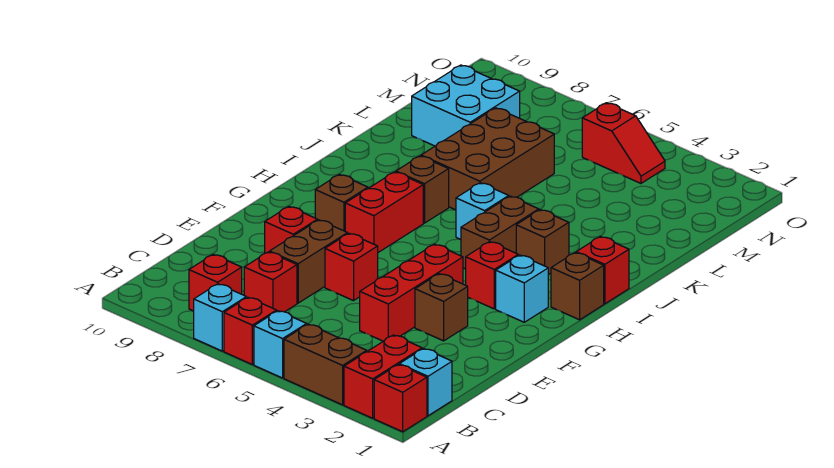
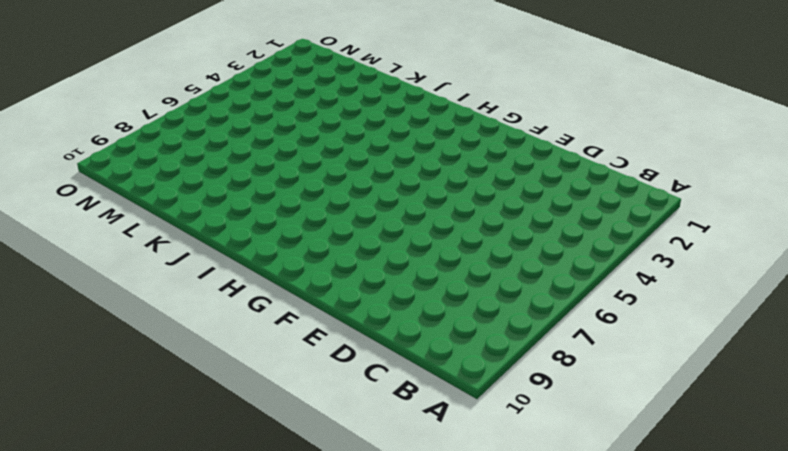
none -> red 1x1 brick [374,365,427,432]
none -> red 1x2 brick [344,335,422,418]
none -> brown 1x2 brick [284,324,367,405]

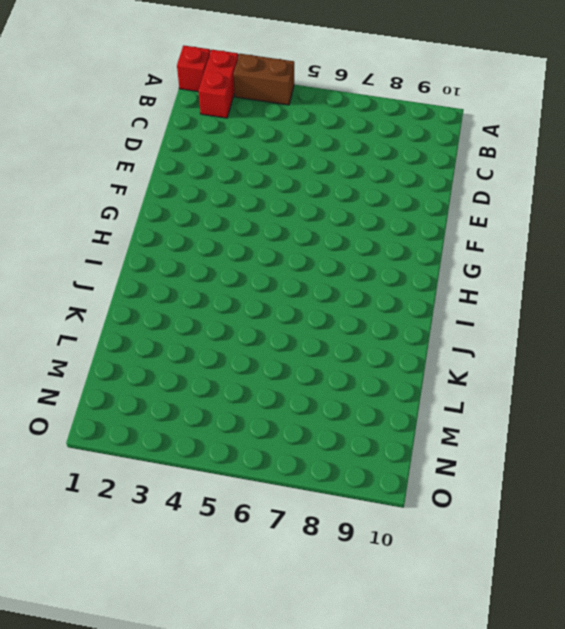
none -> cyan 1x1 brick [254,311,307,378]
none -> red 1x1 brick [224,297,277,365]
none -> cyan 1x1 brick [194,284,246,351]

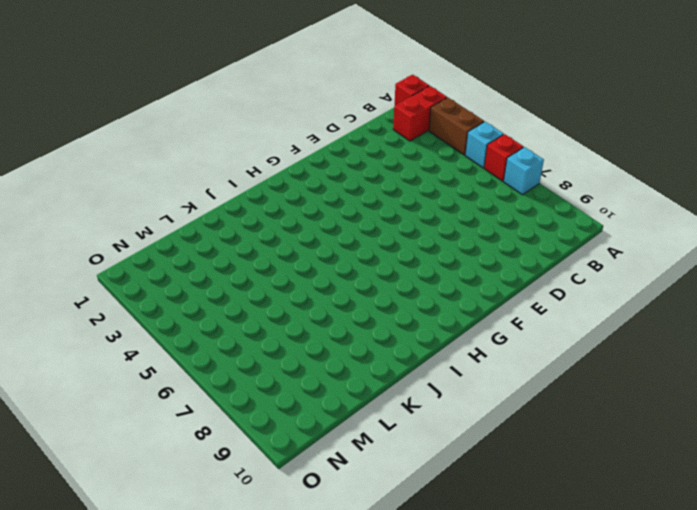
none -> cyan 1x1 brick [399,349,452,416]
none -> red 1x1 brick [189,255,242,311]
none -> red 1x1 brick [244,252,297,312]

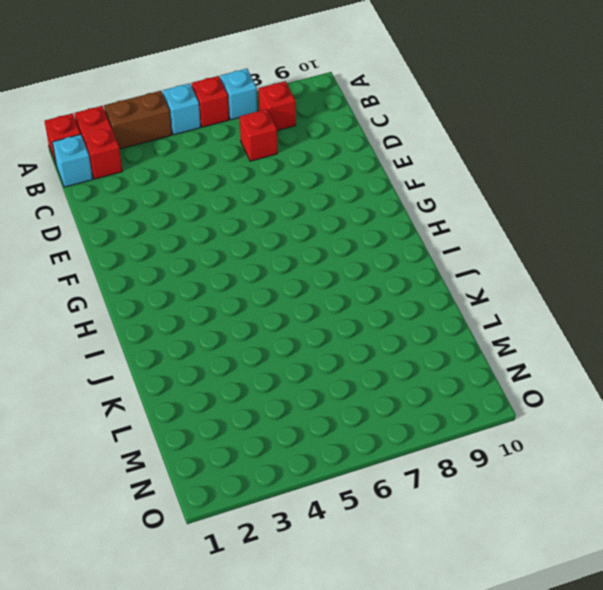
none -> red 1x3 brick [360,244,463,341]
none -> brown 1x2 brick [270,220,348,303]
none -> brown 1x1 brick [415,274,468,341]

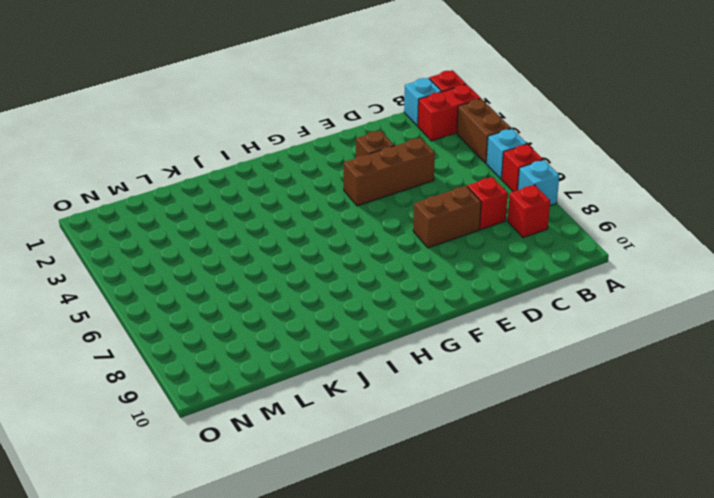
brown 1x3 brick [344,138,435,206] -> red 1x3 brick [360,244,463,341]
none -> red 1x1 brick [325,233,378,301]
none -> red 1x1 brick [265,207,317,253]
none -> cyan 1x1 brick [496,255,548,322]

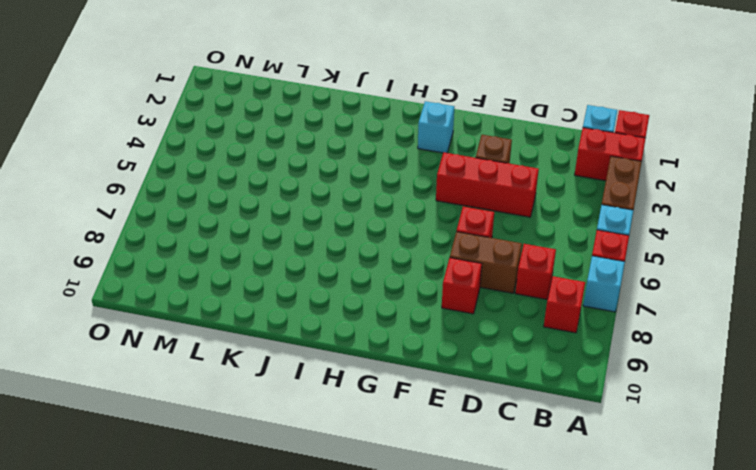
none -> red 1x1 brick [466,242,518,309]
none -> red 1x2 brick [345,172,423,252]
none -> brown 1x1 brick [315,174,368,231]

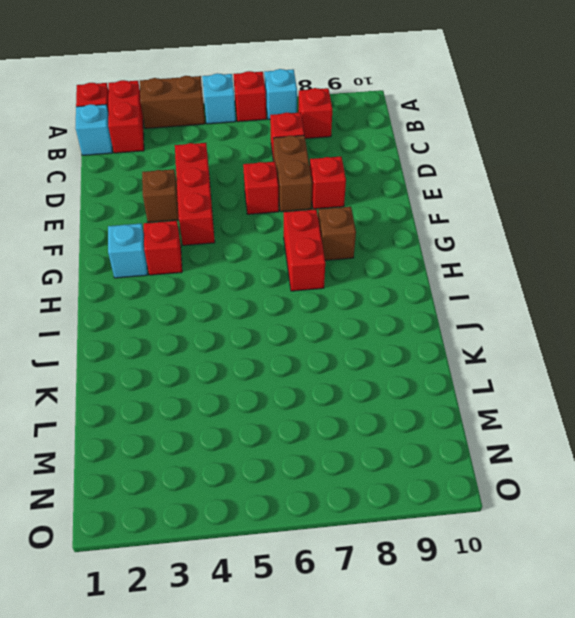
none -> brown 1x1 brick [551,253,604,320]
none -> brown 1x2 brick [461,196,539,269]
none -> red 1x1 brick [576,237,629,304]

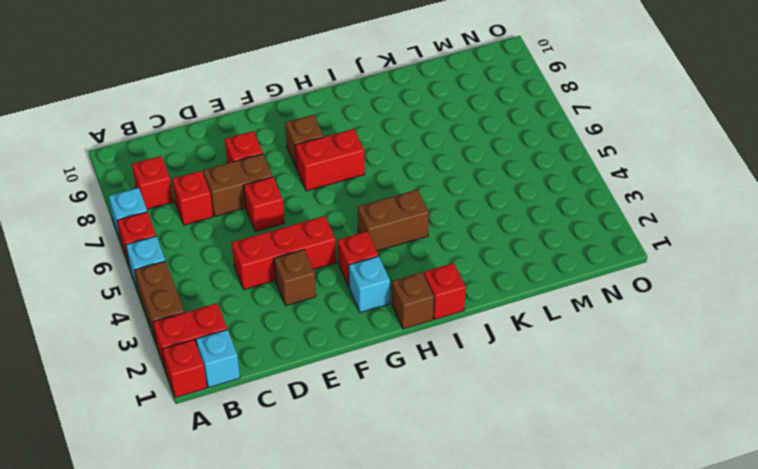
none -> brown 1x1 brick [516,210,569,275]
none -> cyan 1x1 brick [456,183,509,240]
none -> brown 1x1 brick [396,156,449,223]

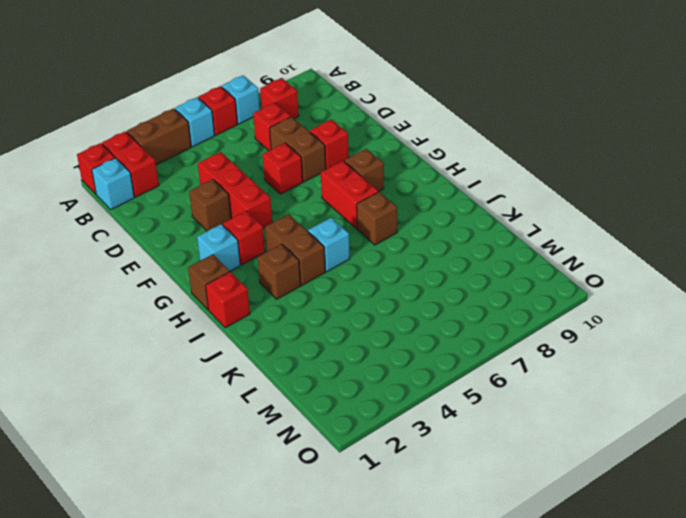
none -> brown 2x3 brick [421,108,554,210]
none -> cyan 2x2 brick [412,65,520,146]
none -> red 1x2 slope [582,103,665,183]

